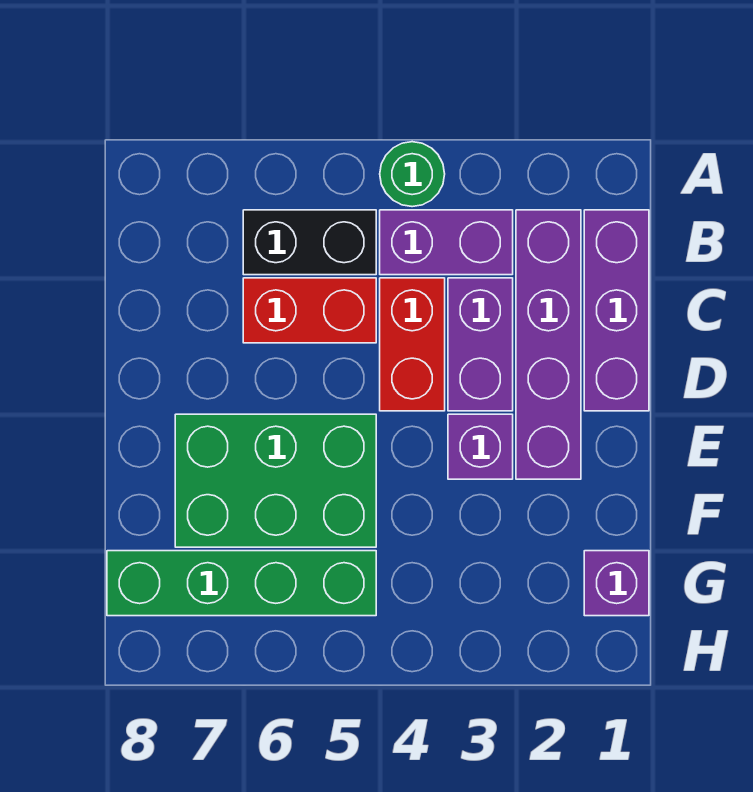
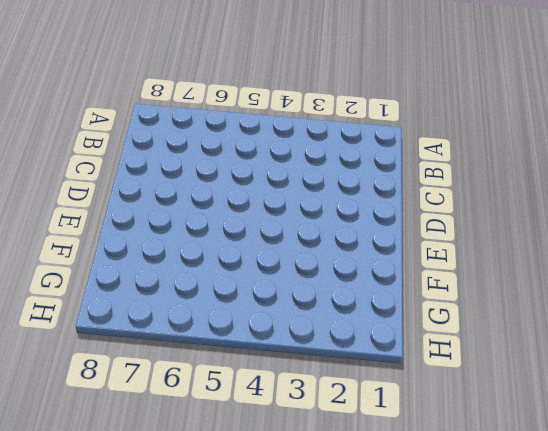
none -> green 1x1 round brick [380,142,445,207]
none -> purple 1x3 brick [584,210,649,411]
none -> purple 1x4 brick [516,210,581,479]

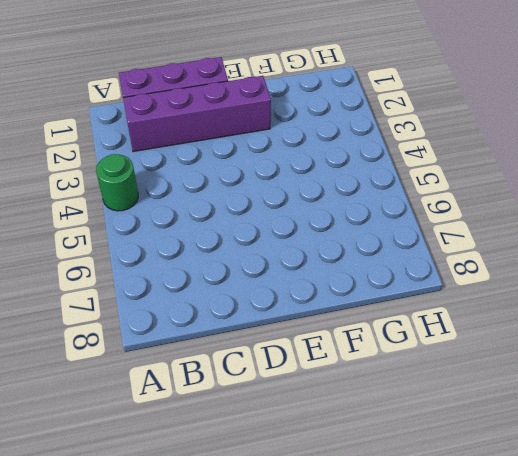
none -> purple 1x2 brick [380,210,513,275]
none -> black 1x2 brick [243,210,376,275]
none -> purple 1x2 brick [448,278,513,411]

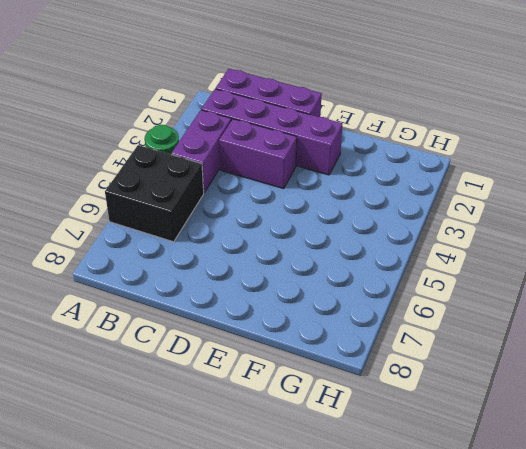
black 2x2 brick [105,145,204,242] -> black 1x2 brick [243,210,376,275]
none -> red 1x2 brick [380,278,445,411]
none -> red 1x2 brick [243,278,376,343]
none -> purple 1x1 brick [448,414,513,479]

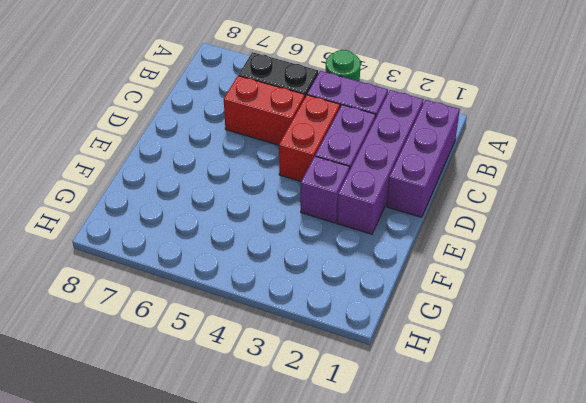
none -> green 2x3 brick [175,414,376,547]
none -> purple 1x1 brick [584,551,649,616]
none -> green 1x4 brick [107,551,376,616]

